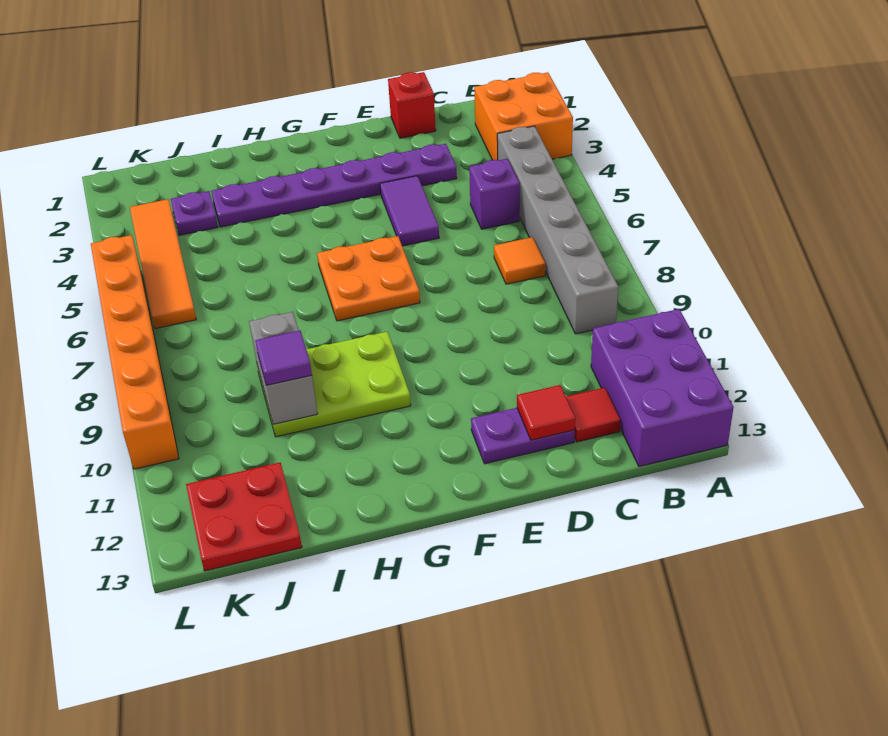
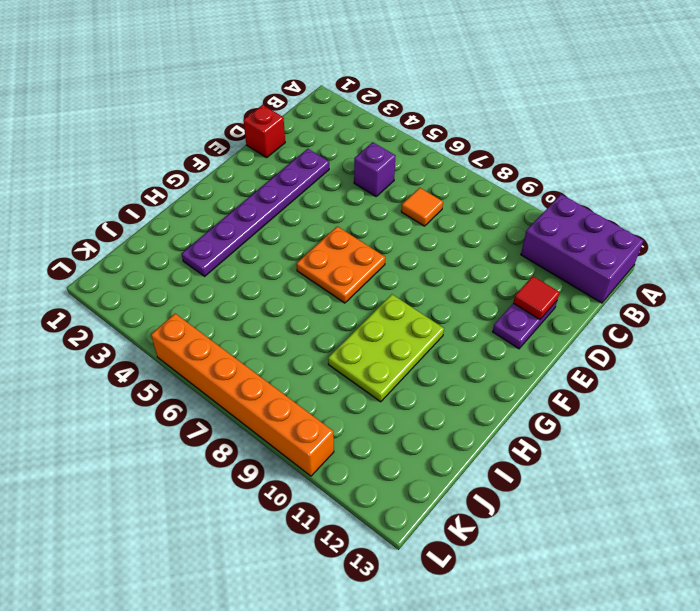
none -> orange 2x2 brick [474,72,573,160]
none -> grey 1x6 brick [497,126,618,334]
none -> red 1x1 tile [566,388,621,442]

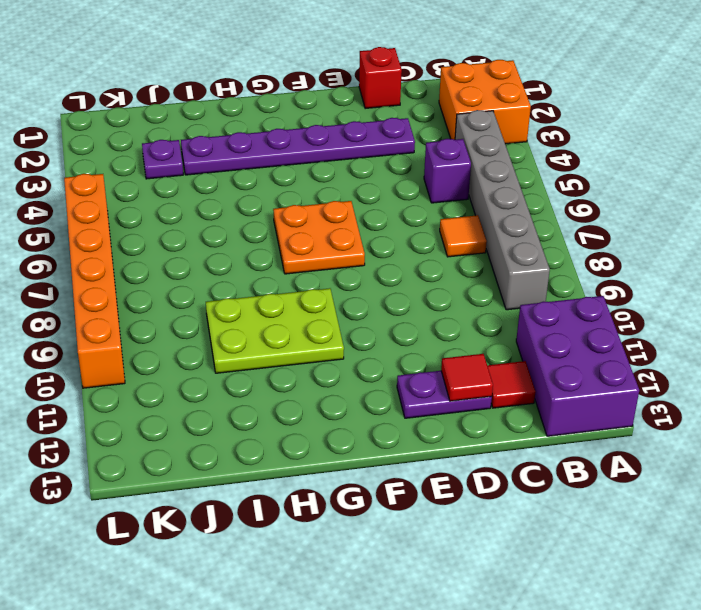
none -> purple 1x2 tile [380,176,439,246]
none -> red 2x2 plate [186,463,302,571]
none -> orange 1x4 tile [130,199,196,329]

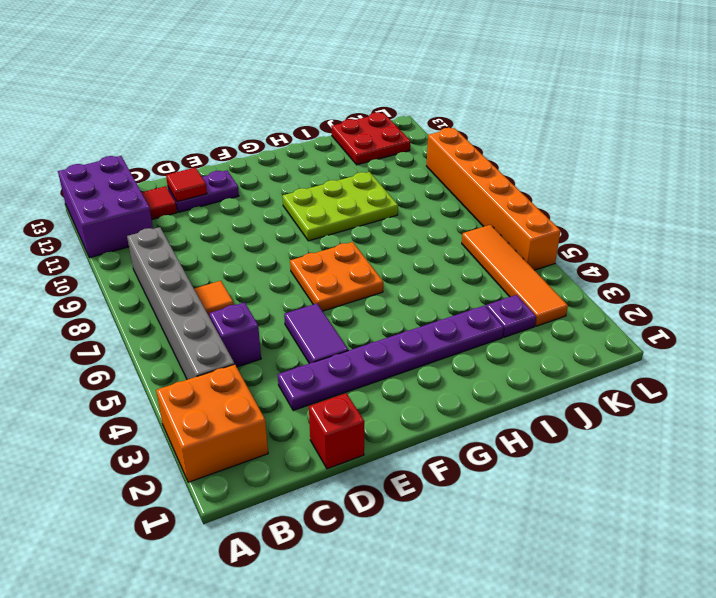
none -> grey 1x2 brick [249,312,318,424]
none -> purple 1x1 tile [255,331,312,385]

